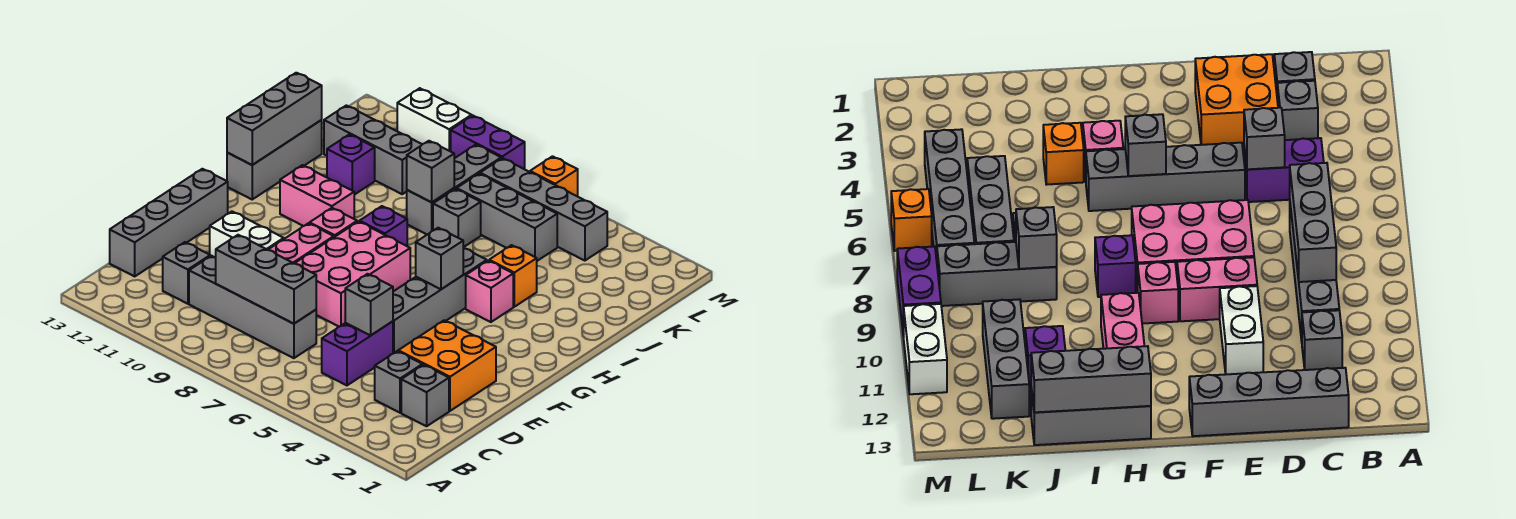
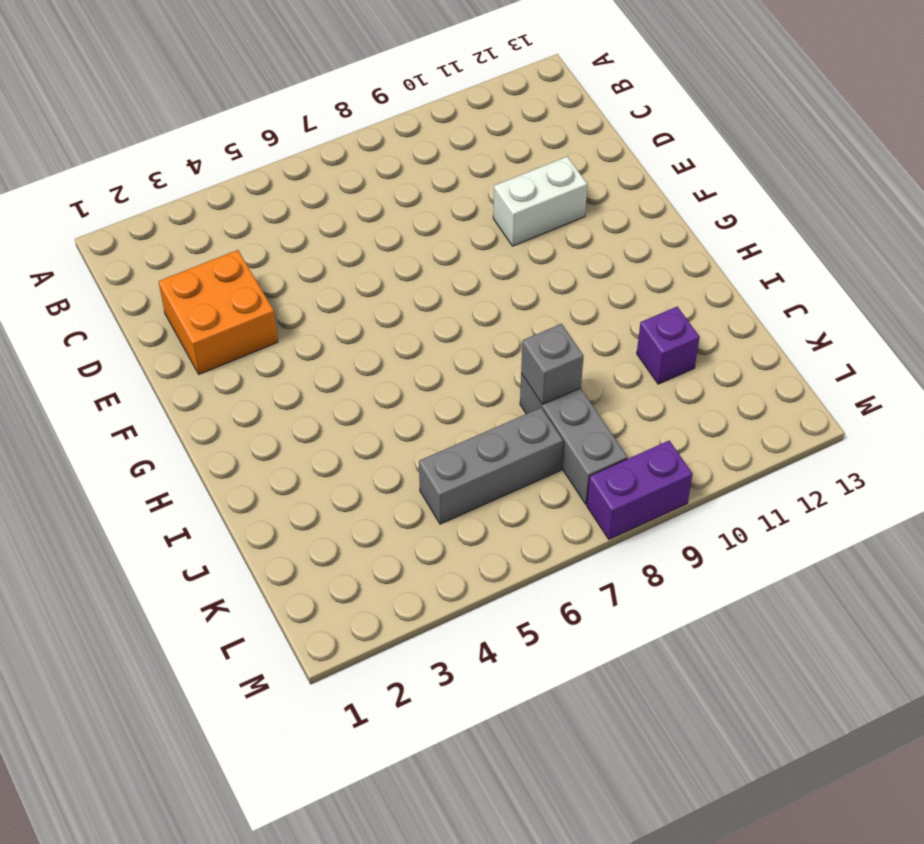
none -> grey 1x1 brick [401,365,449,426]
none -> grey 1x1 brick [375,351,422,413]
none -> purple 1x2 brick [322,321,393,385]
none -> grey 1x4 brick [189,256,316,358]

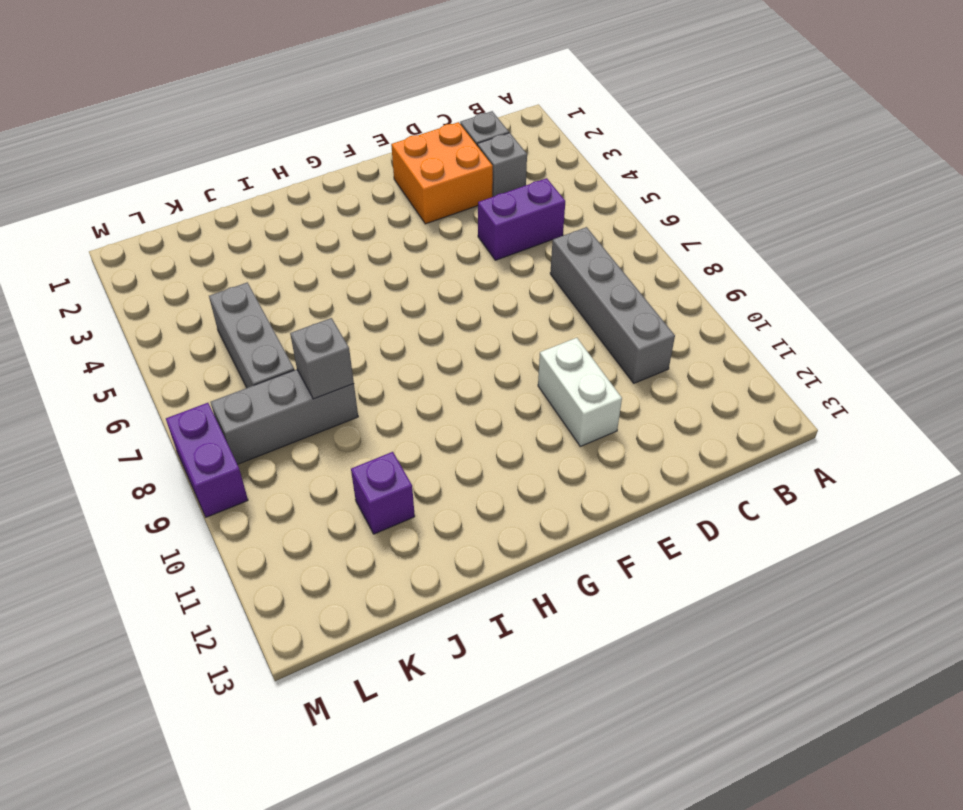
none -> grey 1x1 brick [163,242,210,304]
none -> grey 1x4 brick [110,169,228,276]
none -> grey 1x4 brick [393,248,487,353]
none -> pink 2x3 brick [294,222,410,327]

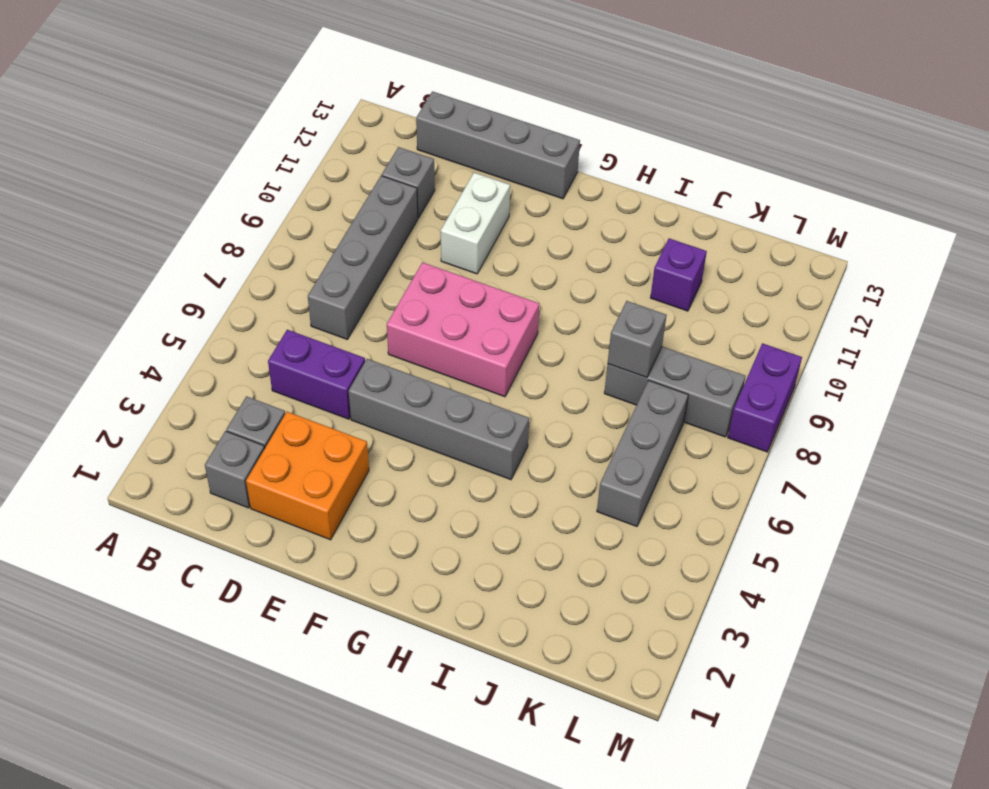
none -> pink 1x2 brick [268,223,334,263]
none -> pink 1x1 brick [310,208,357,237]
none -> pink 1x1 brick [466,261,513,322]
none -> purple 1x1 brick [360,206,407,246]

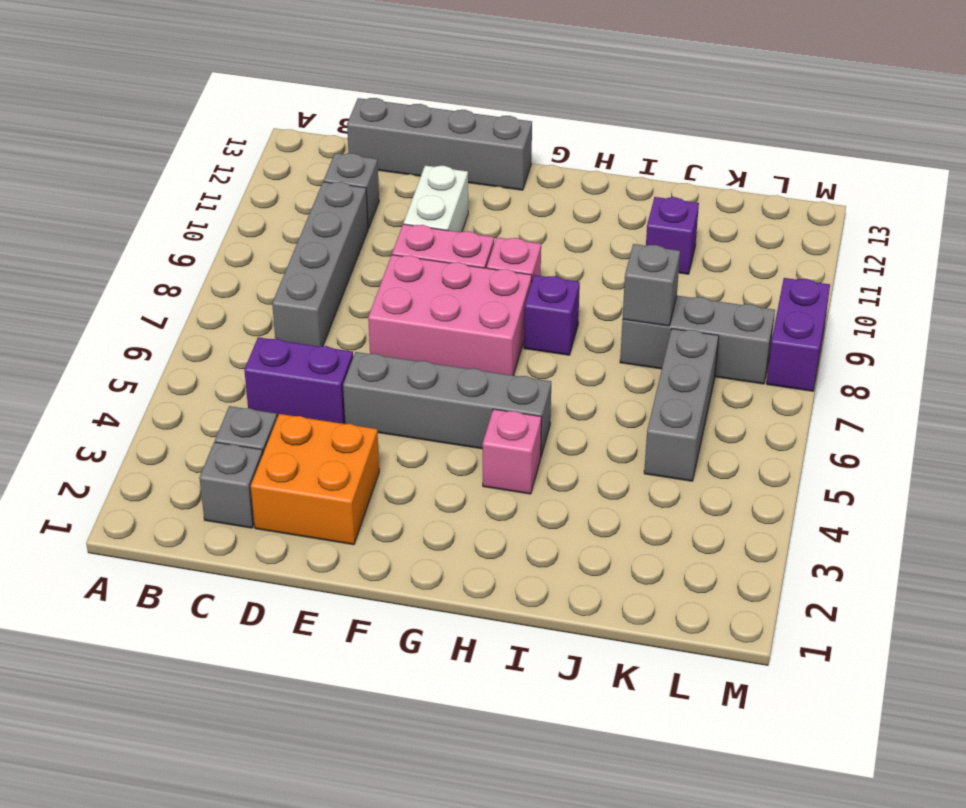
none -> pink 1x2 brick [280,165,354,226]
none -> grey 1x3 brick [227,120,322,199]
none -> orange 1x1 brick [489,245,537,307]
none -> grey 1x1 brick [433,189,481,247]

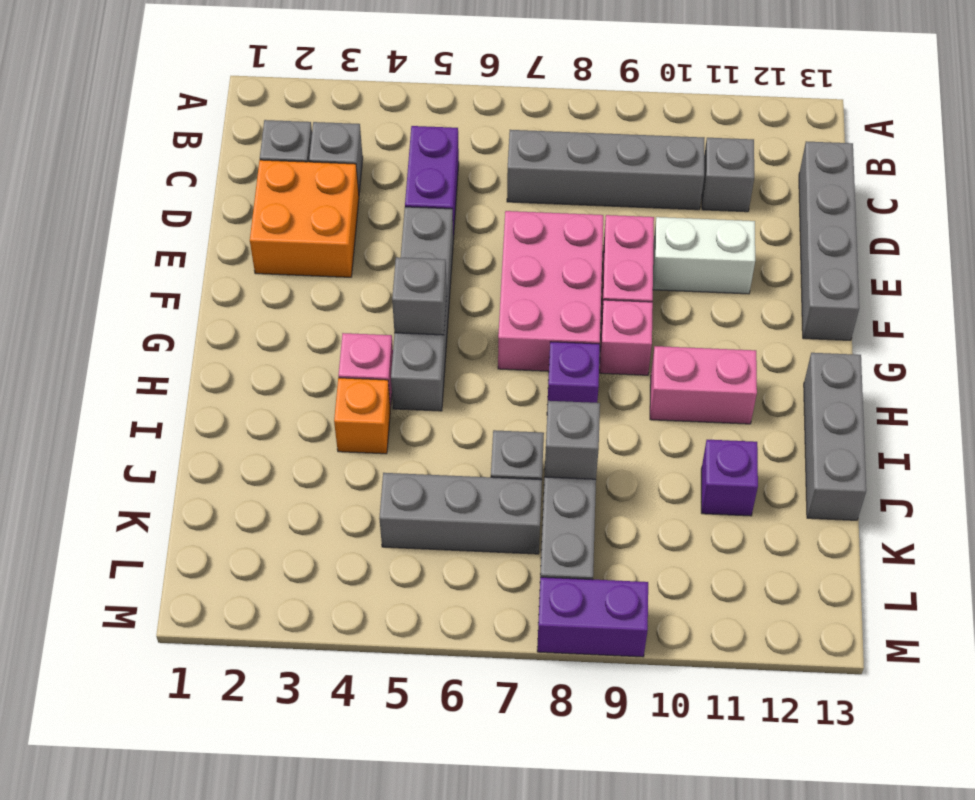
none -> grey 1x3 brick [324,105,422,194]
none -> grey 1x4 brick [480,158,607,261]
none -> orange 1x1 brick [530,156,578,196]
none -> white 1x2 brick [397,88,472,151]

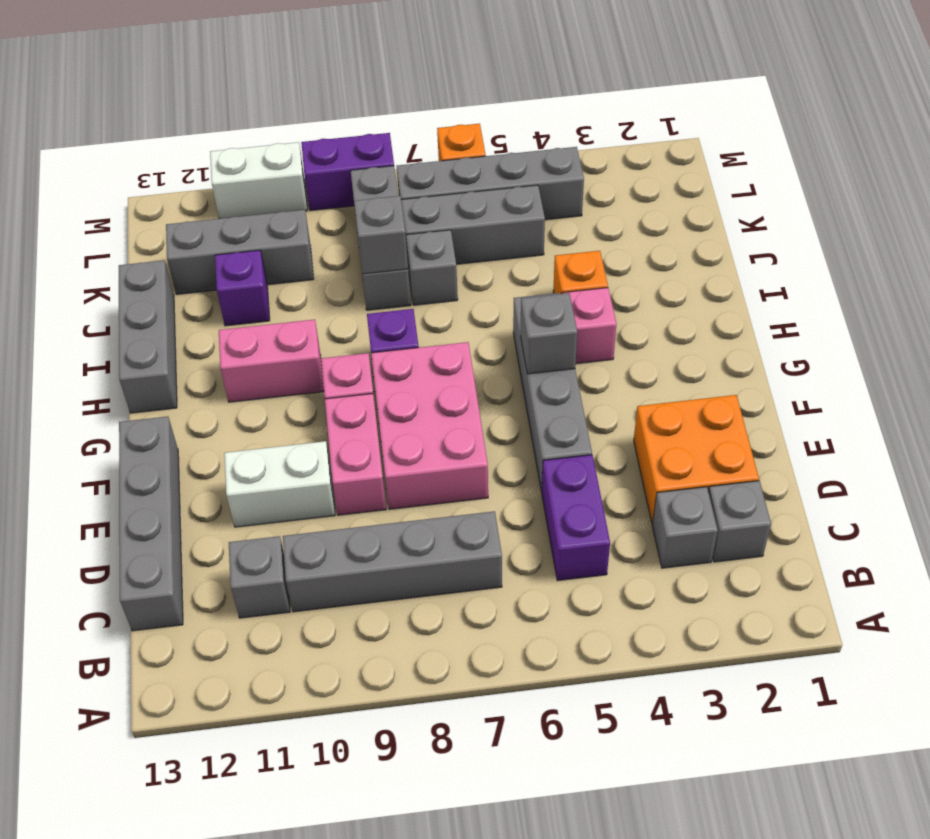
none -> grey 1x3 brick [216,235,316,324]
none -> grey 1x1 brick [345,274,393,335]
none -> grey 1x3 brick [227,73,322,165]

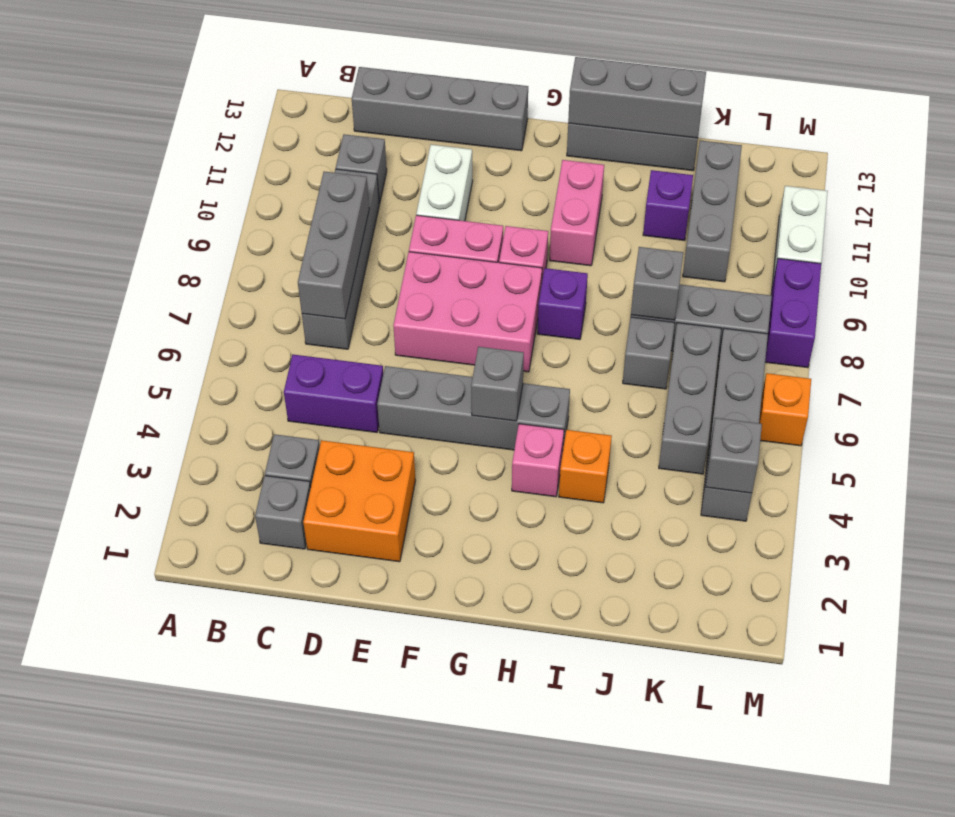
grey 1x1 brick [706,418,762,493] -> grey 1x1 brick moved to [345,274,393,335]

